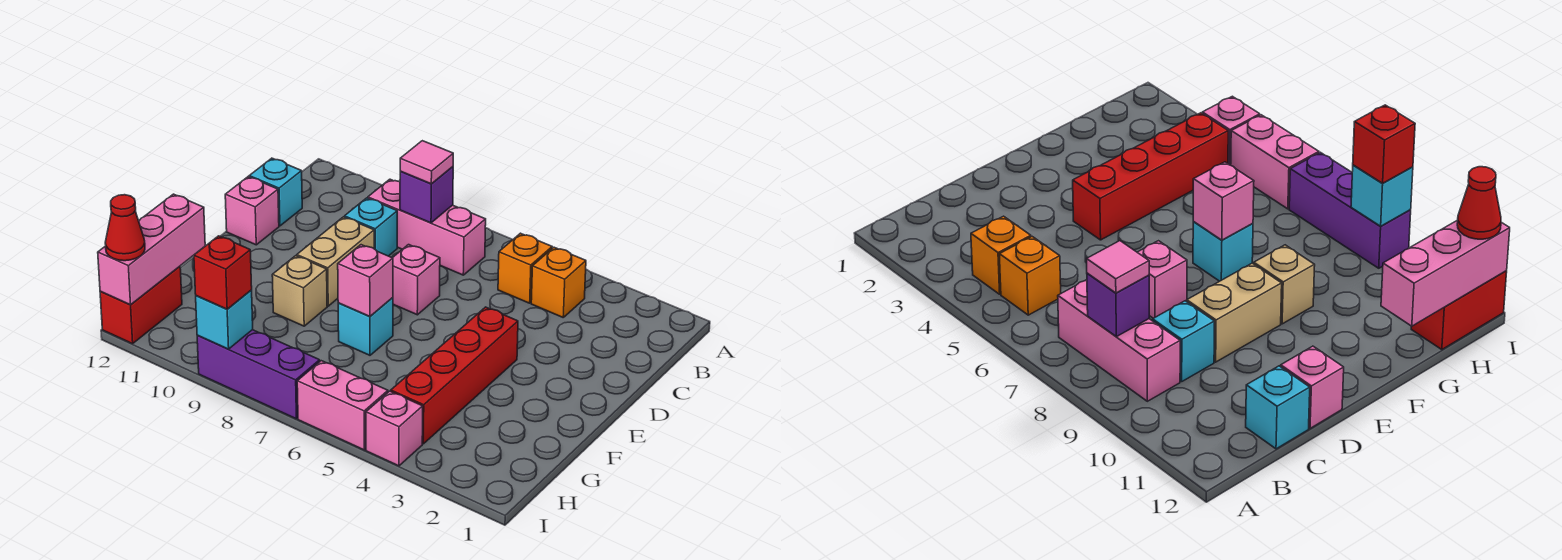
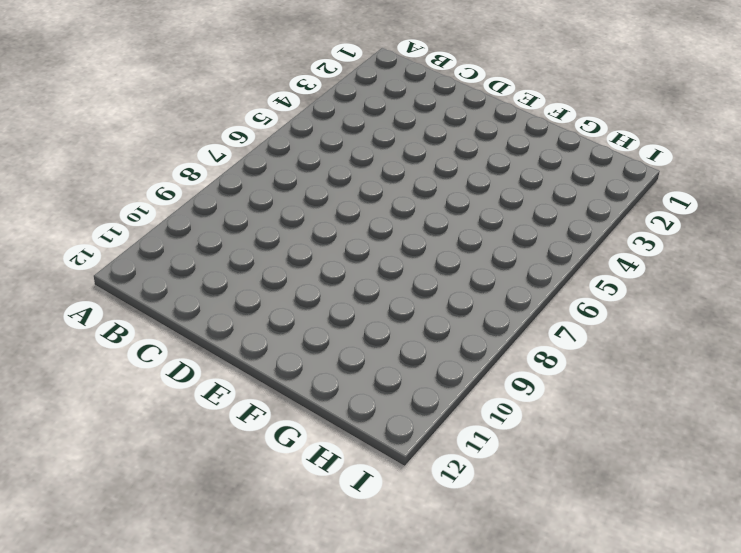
none -> orange 1x1 brick [531,247,586,317]
none -> orange 1x1 brick [498,233,552,303]
none -> pink 1x3 brick [368,179,486,275]

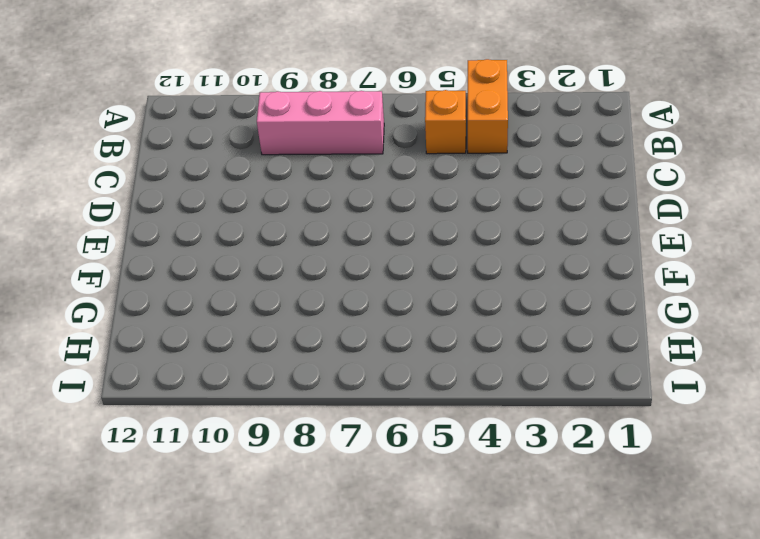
orange 1x2 brick [468,59,508,153] -> orange 1x1 brick [531,247,586,317]
none -> cyan 1x1 brick [345,198,397,256]
none -> cyan 1x1 brick [249,158,302,226]
none -> pink 1x1 brick [393,245,440,315]

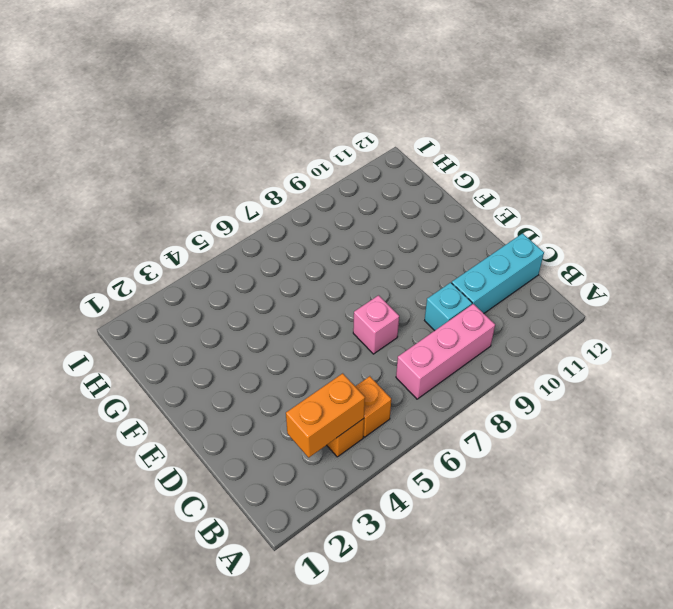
orange 1x2 brick [286,373,365,457] -> none
cyan 1x3 brick [452,233,544,313] -> cyan 1x1 brick [249,158,302,226]
none -> tan 1x2 brick [297,217,374,306]
none -> pink 1x1 brick [225,177,279,245]
none -> red 1x4 brick [391,307,518,444]

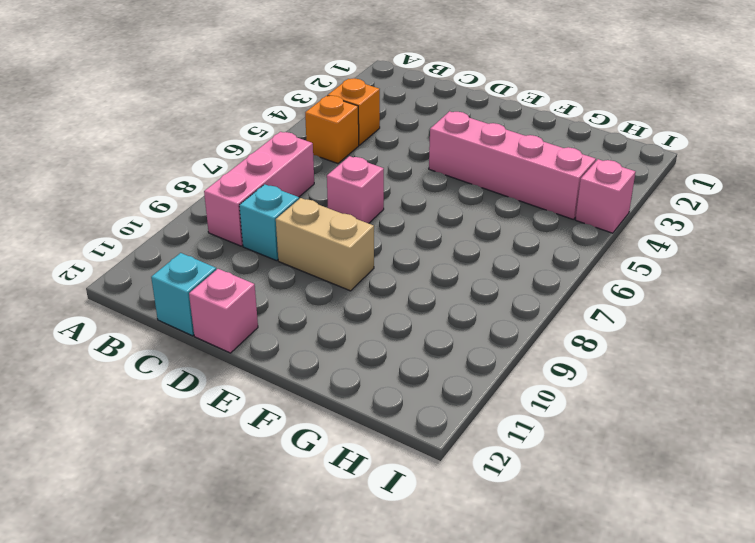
pink 1x4 brick [429,111,596,219] -> red 1x4 brick [391,307,518,444]
none -> cyan 1x1 brick [338,298,393,355]
none -> tan 1x1 brick [272,256,327,326]
none -> red 1x2 brick [100,266,182,344]

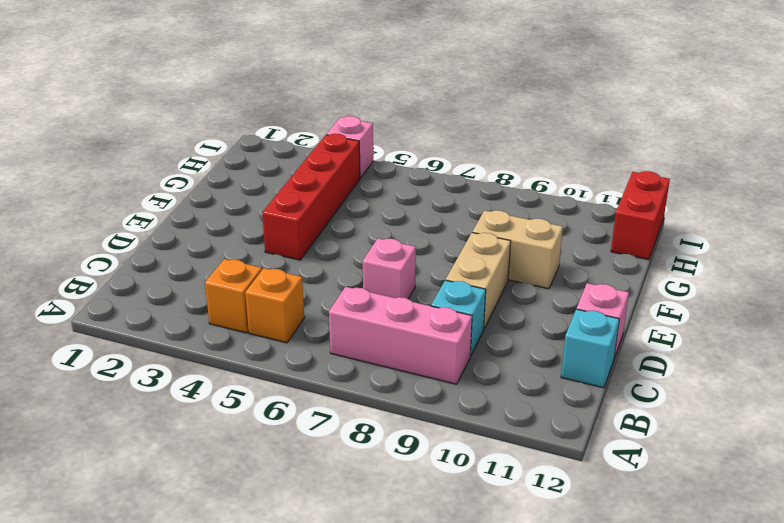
tan 1x2 brick [472,210,563,289] -> tan 1x1 brick [272,256,327,326]
none -> cyan 1x1 brick [338,298,393,355]
none -> pink 1x2 brick [297,361,388,450]
none -> purple 1x3 brick [197,330,320,419]

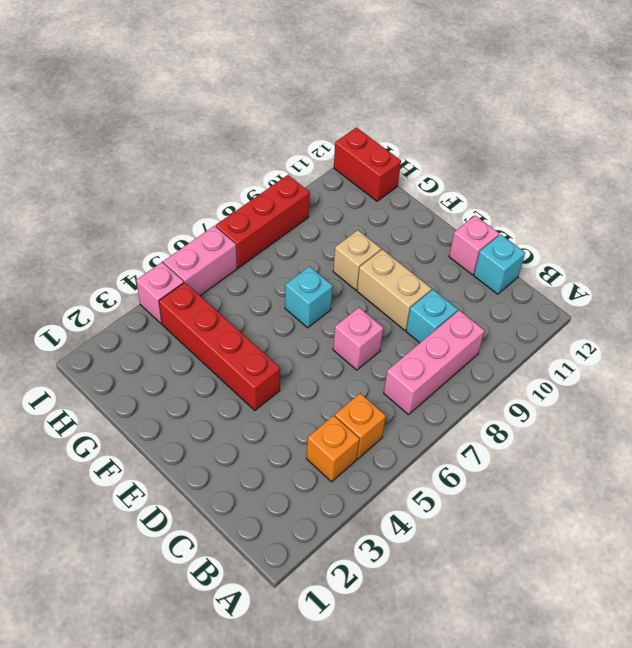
red 1x3 brick [216,175,310,268] -> purple 1x3 brick [197,330,320,419]
none -> purple 1x1 brick [400,167,453,223]
none -> pink 1x1 brick [338,245,393,317]
none -> pink 1x3 brick [98,194,205,305]

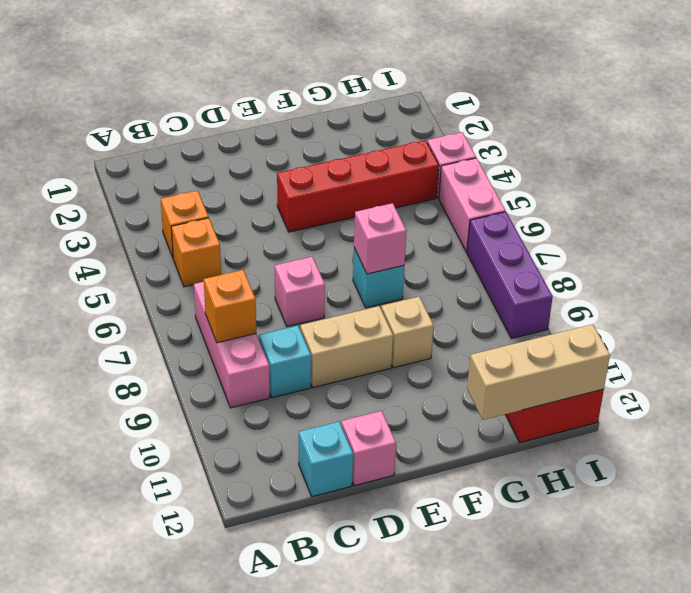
orange 1x1 brick [204,270,256,343] -> purple 1x1 brick [400,167,453,223]
tan 1x3 brick [467,324,610,420] -> pink 1x3 brick [98,194,205,305]
none -> cyan 1x1 brick [196,290,253,349]
none -> pink 1x1 tile [400,141,453,184]
none -> red 1x1 brick [194,236,252,309]

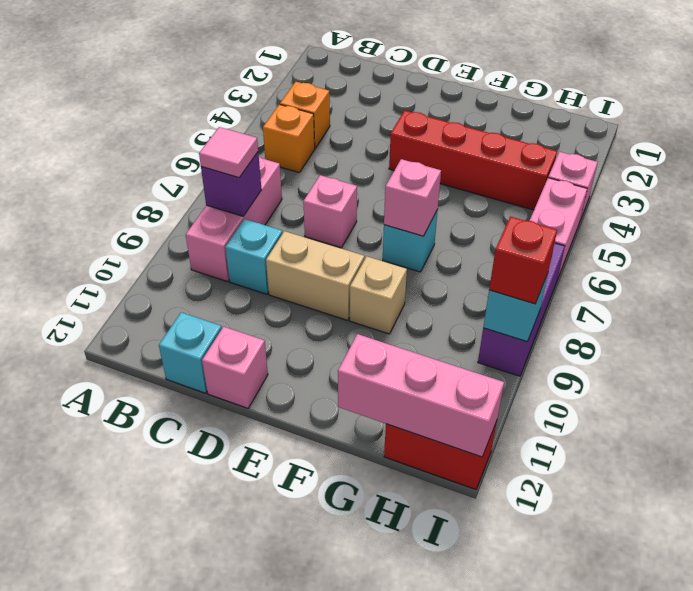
none -> red 1x1 cone [105,195,145,261]

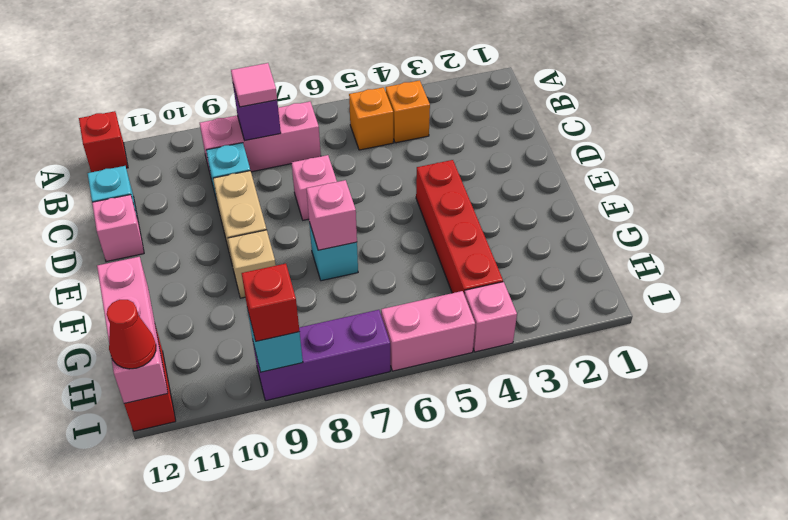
red 1x1 brick [79,111,128,172] -> none

